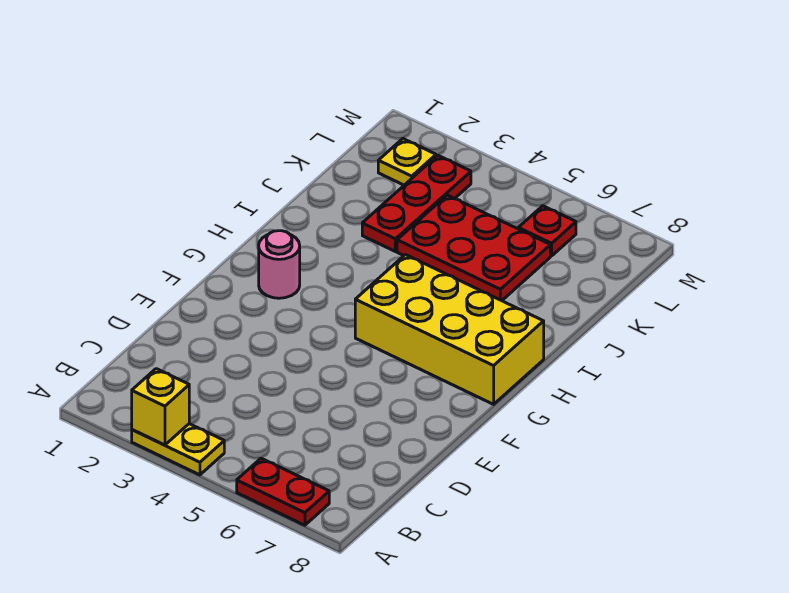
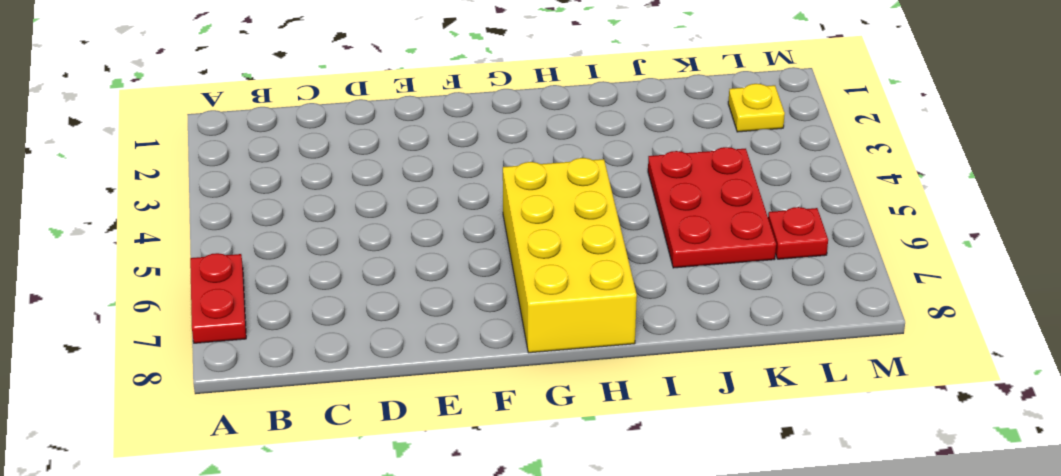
none -> yellow 1x2 plate [132,424,224,475]
none -> pink 1x1 round brick [259,231,300,298]

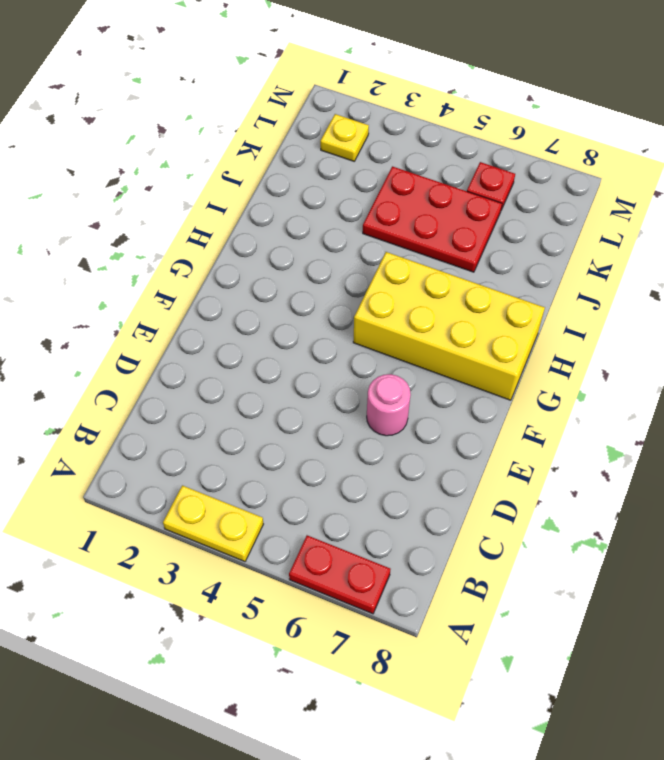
pink 1x1 round brick [367,374,411,436] -> pink 1x1 round brick moved to [259,231,300,298]
none -> red 1x3 plate [362,155,471,251]
none -> yellow 1x1 brick [132,369,189,445]

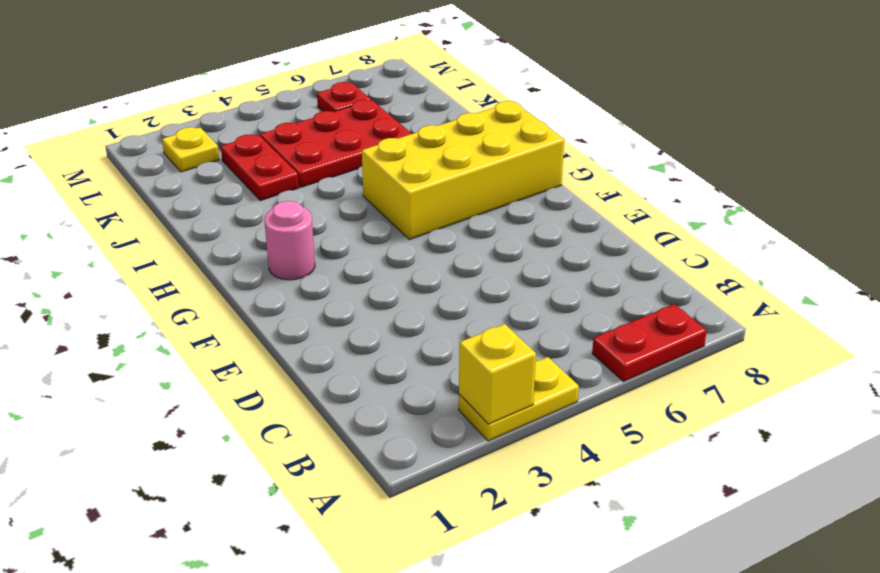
red 1x2 plate [221,135,299,200] -> red 1x3 plate [362,155,471,251]

